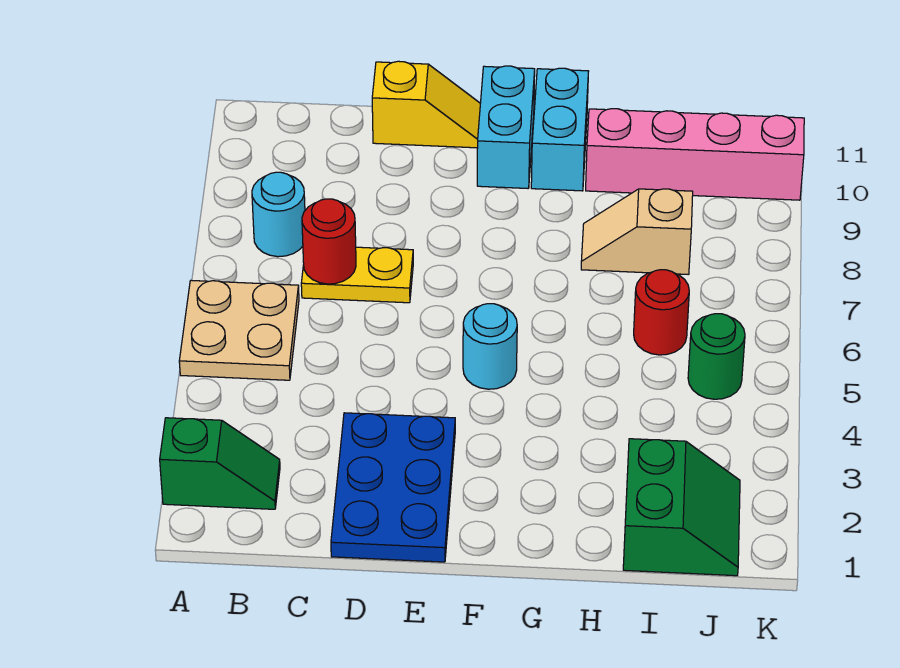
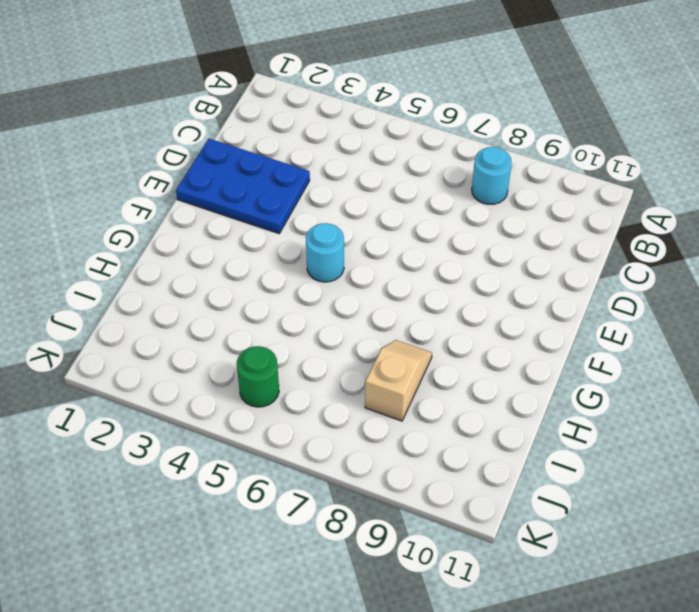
none -> green 1x2 slope [160,418,280,509]
none -> tan 2x2 plate [179,280,299,380]
none -> yellow 1x2 plate [301,247,413,303]

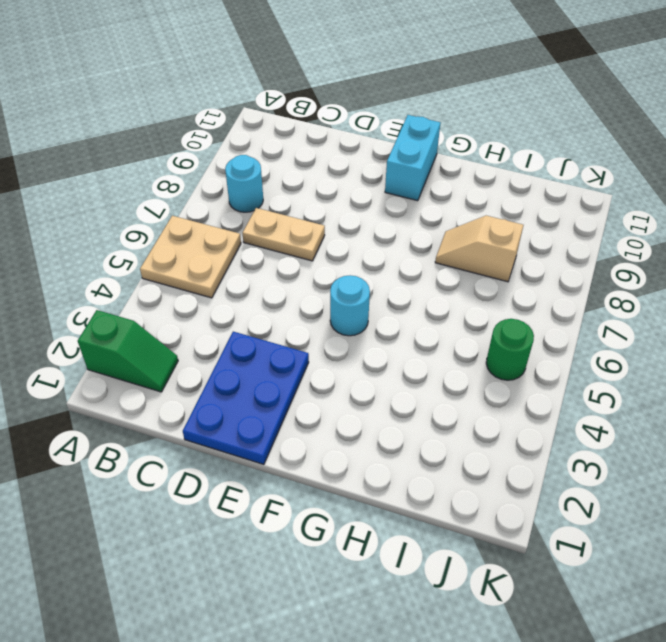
tan 1x2 plate [243,208,325,261] -> yellow 1x2 plate [301,247,413,303]
none -> yellow 1x2 slope [372,61,480,148]
none -> cyan 1x2 brick [531,68,589,191]
none -> pink 1x4 brick [586,109,804,200]

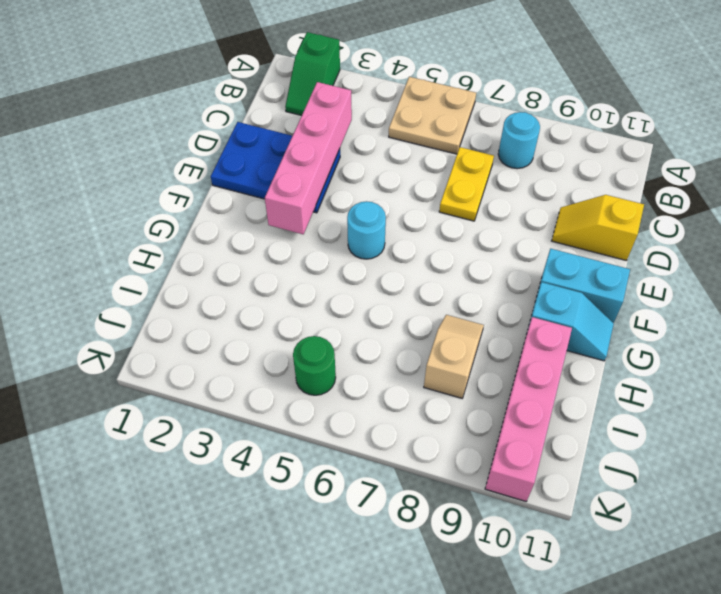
pink 1x4 brick [265,82,352,234] -> none
yellow 1x2 slope [552,195,644,261] -> yellow 1x2 slope turned to [372,61,480,148]
cyan 1x2 slope [528,282,614,361] -> cyan 1x2 brick [531,68,589,191]
none -> green 2x2 slope [623,439,740,576]
none -> red 1x1 round brick [634,270,689,355]
none -> red 1x1 round brick [302,199,356,284]

